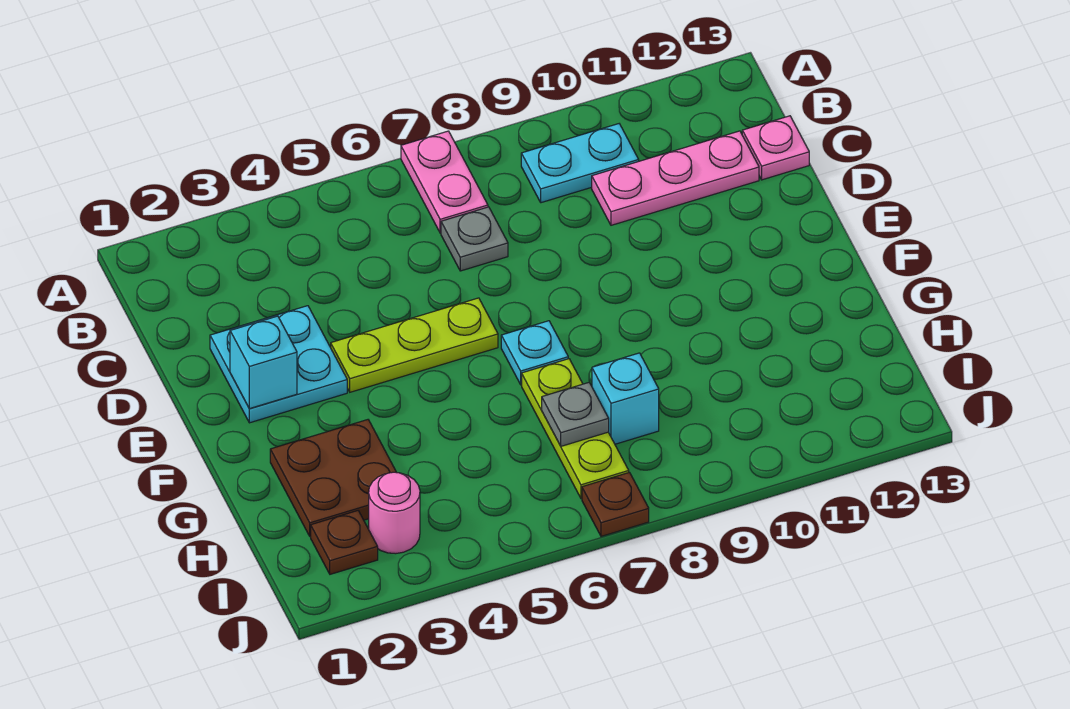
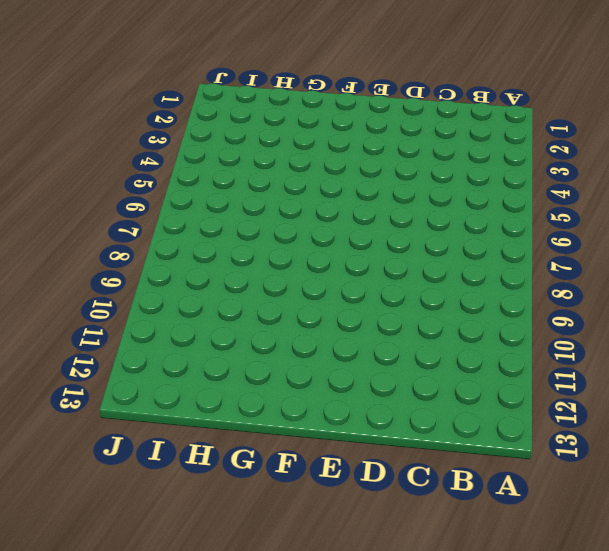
none -> pink 1x2 plate [401,131,488,233]
none -> cyan 1x2 plate [521,124,639,203]
none -> grey 1x1 plate [441,207,508,271]

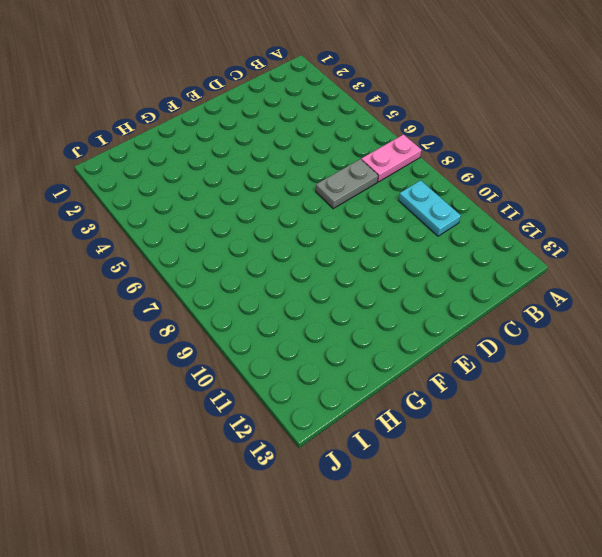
grey 1x2 plate [316,159,378,209] -> grey 1x1 plate [441,207,508,271]
none -> pink 1x3 plate [592,131,759,225]
none -> pink 1x1 plate [742,116,809,180]
none -> cyan 2x2 plate [210,306,347,423]

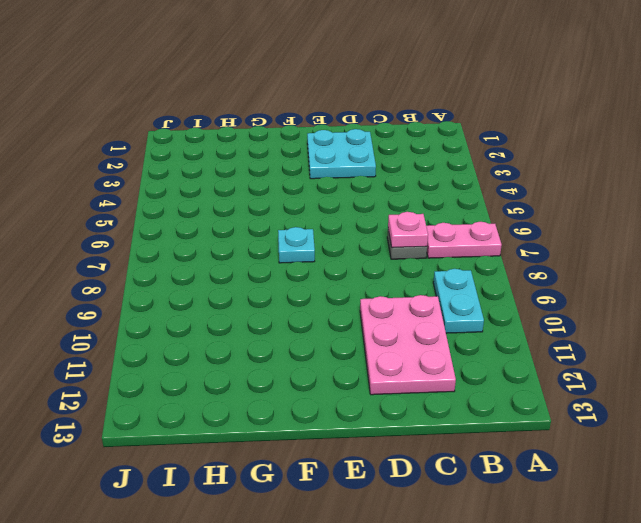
pink 1x1 plate [388,212,428,248] -> pink 1x1 plate moved to [742,116,809,180]
pink 2x3 plate [360,295,456,395] -> pink 1x3 plate [592,131,759,225]
none -> lime 1x3 plate [331,298,498,392]
none -> brown 2x2 plate [270,420,397,536]
none -> lime 1x3 plate [522,359,629,499]

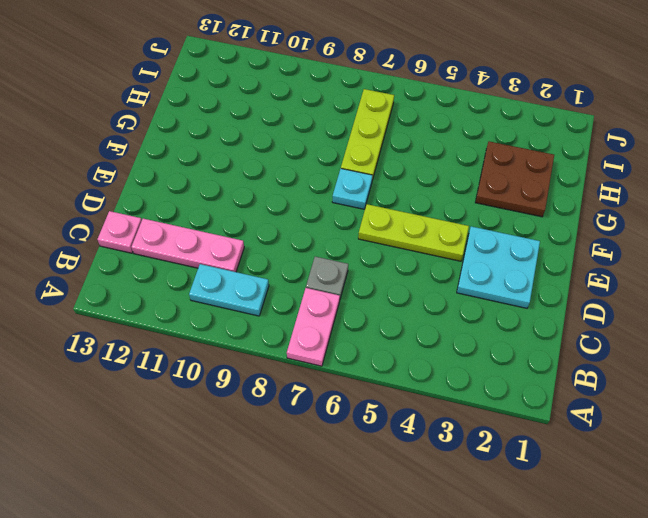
none -> cyan 1x1 brick [592,353,659,444]
none -> brown 1x1 plate [311,511,378,574]
none -> pink 1x1 round brick [369,472,420,554]

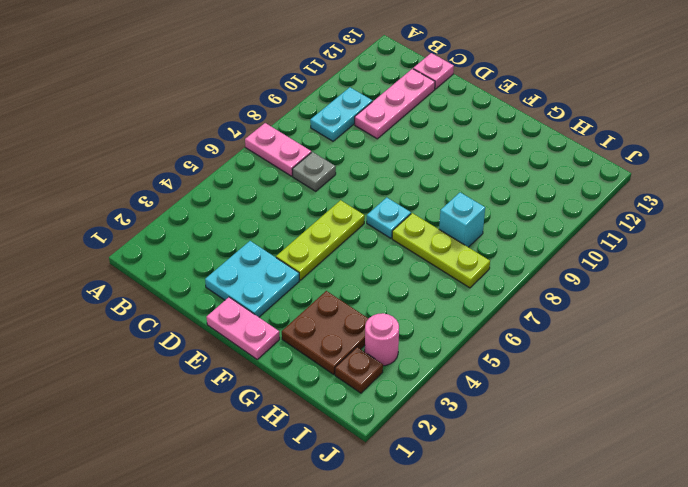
pink 1x2 plate [207,297,280,359] -> none
none -> brown 1x1 plate [582,472,649,536]
none -> cyan 1x1 brick [230,316,297,409]
none -> grey 1x1 plate [542,382,609,446]

